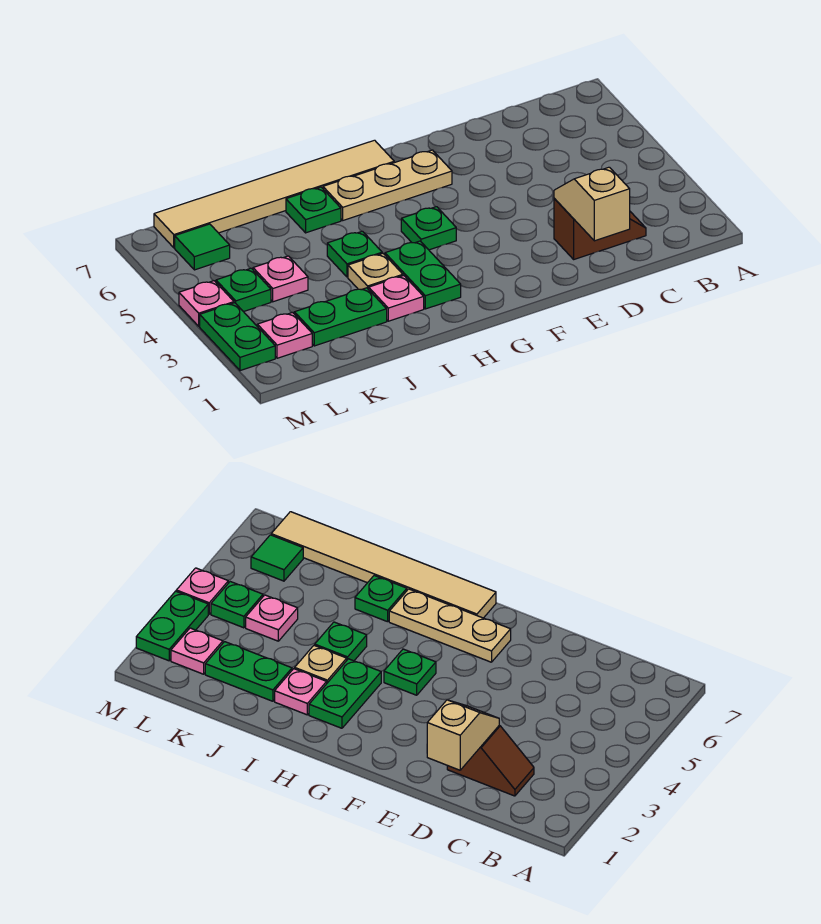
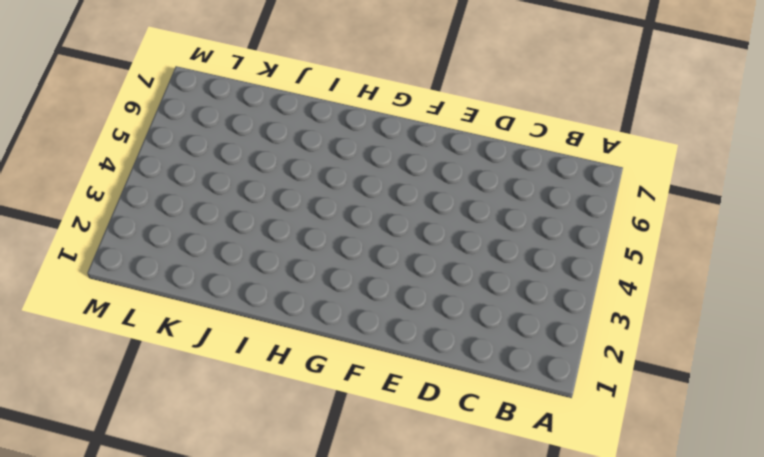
none -> brown 1x2 slope [554,199,646,259]
none -> tan 1x3 plate [323,150,452,220]
none -> green 1x1 plate [401,207,456,250]

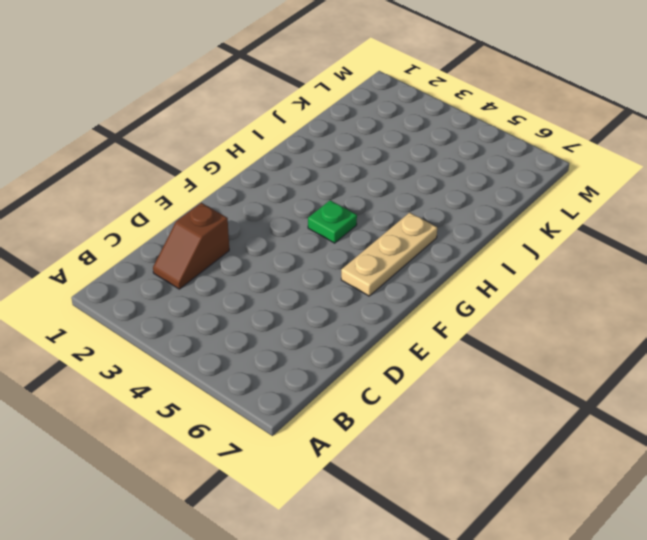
none -> tan 1x6 tile [154,140,394,248]
none -> green 1x2 plate [385,241,461,309]
none -> pink 1x1 plate [369,276,424,321]

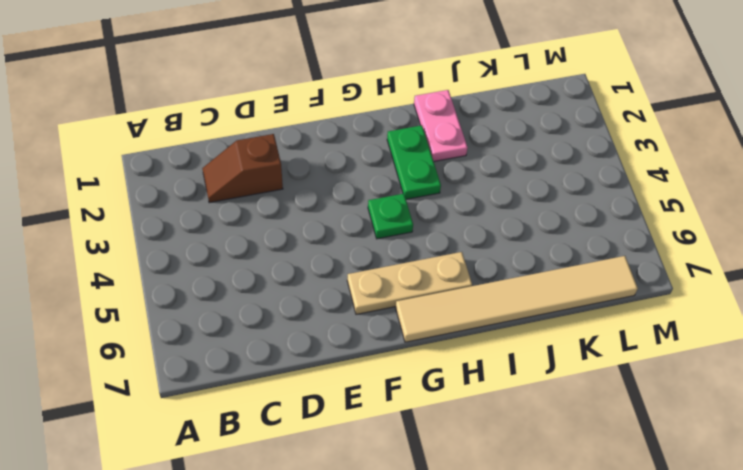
pink 1x2 plate [414,90,468,161] -> pink 1x1 plate [369,276,424,321]
none -> tan 1x1 plate [348,253,403,290]
none -> green 1x1 plate [327,231,382,277]
none -> green 1x1 plate [286,187,341,233]

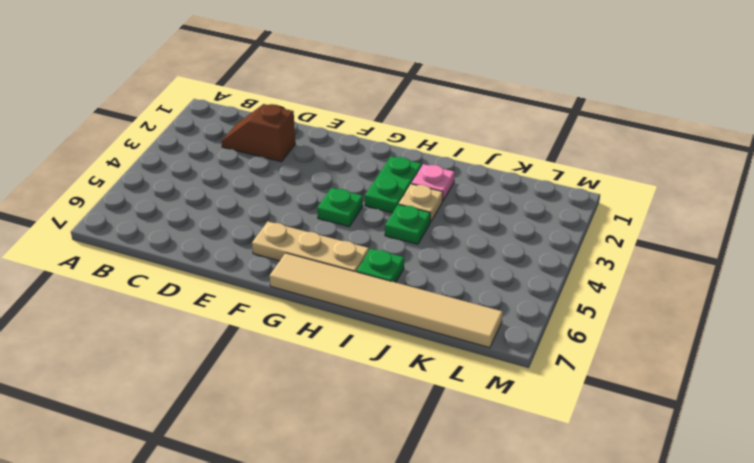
none -> green 1x2 plate [294,288,387,346]
none -> pink 1x1 plate [253,256,308,302]
none -> pink 1x1 plate [257,313,312,358]

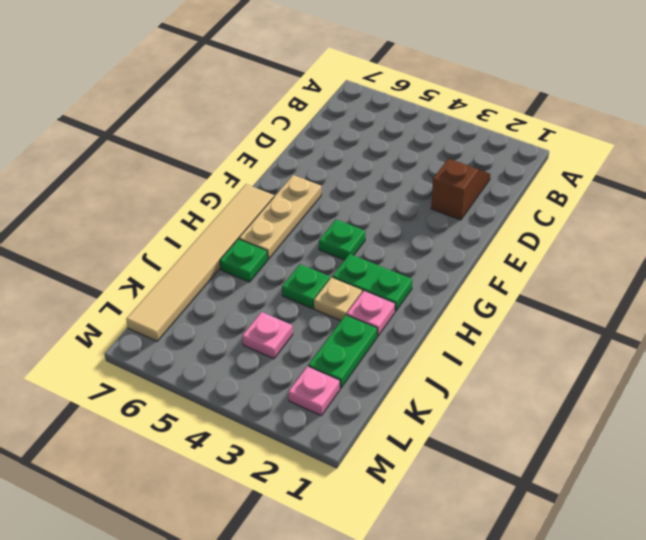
none -> green 1x1 plate [216,268,271,312]
none -> green 1x1 tile [175,224,230,270]
none -> green 1x2 plate [200,303,275,371]

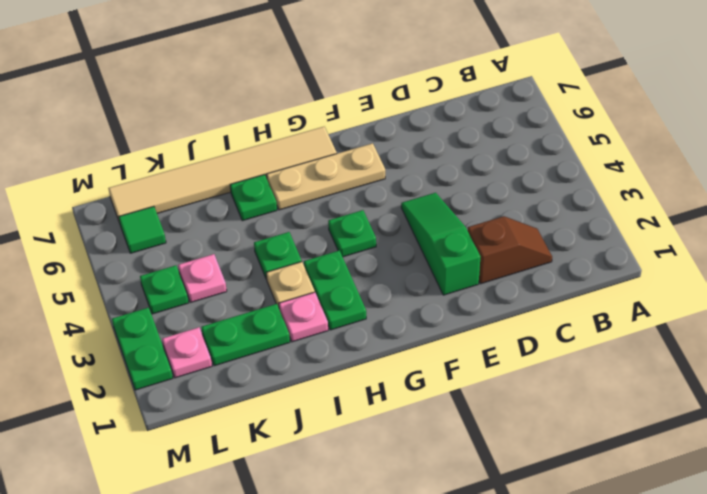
green 1x3 slope [401,193,480,295] -> none
none -> pink 1x1 plate [179,281,234,326]
none -> tan 1x2 slope [554,167,630,241]

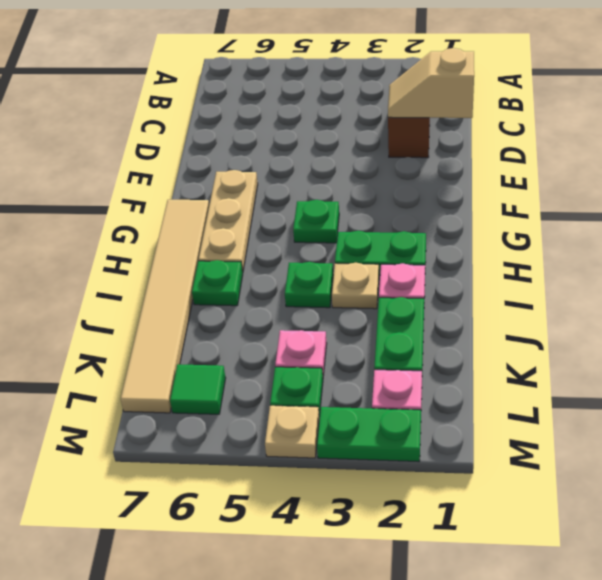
tan 1x1 plate [265,405,319,458] -> pink 1x1 plate [179,281,234,326]

